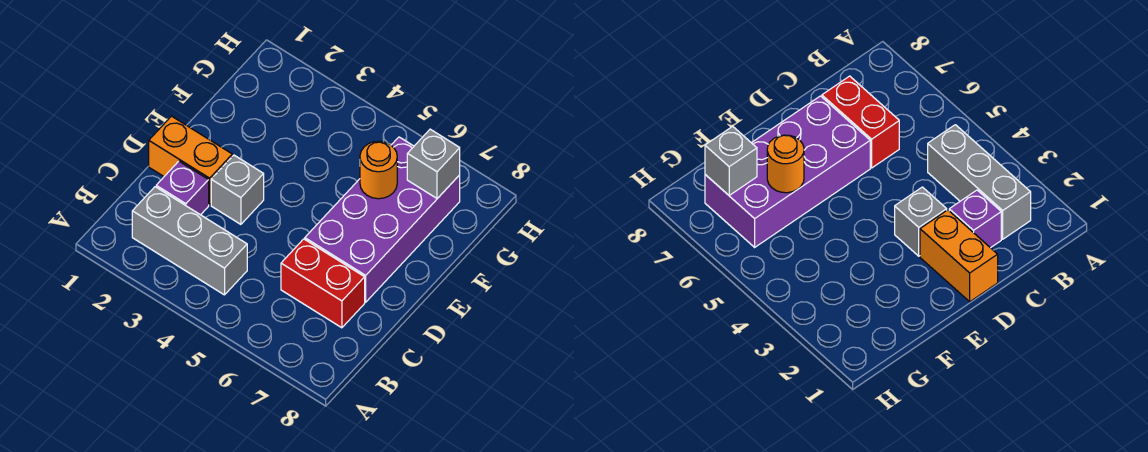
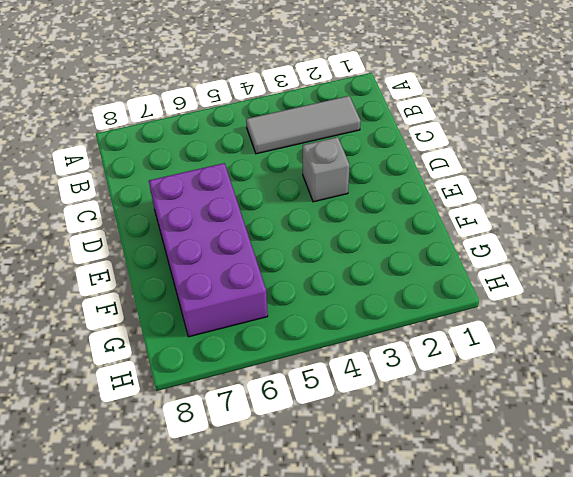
grey 1x3 tile [246,96,361,154] -> grey 1x3 brick [132,187,247,295]
none -> purple 1x1 brick [156,161,209,215]
none -> red 1x2 brick [281,239,365,328]

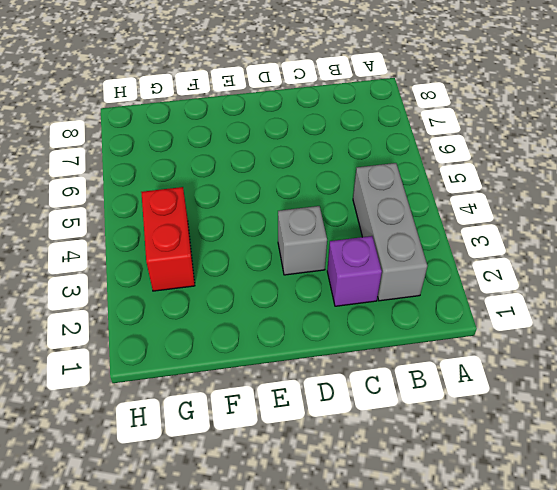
red 1x2 brick [141,187,195,291] -> red 1x2 brick moved to [281,239,365,328]
none -> orange 1x2 brick [149,116,232,205]
none -> purple 2x4 brick [305,137,460,302]

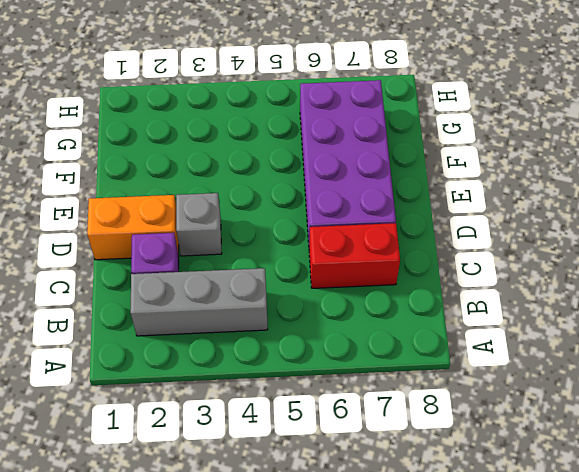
none -> orange 1x1 round brick [360,141,397,199]
none -> grey 1x1 brick [407,129,460,198]

